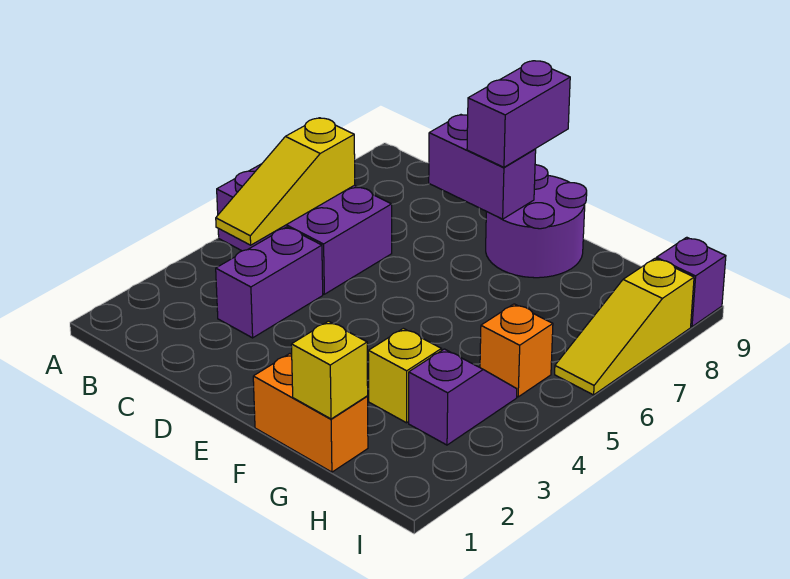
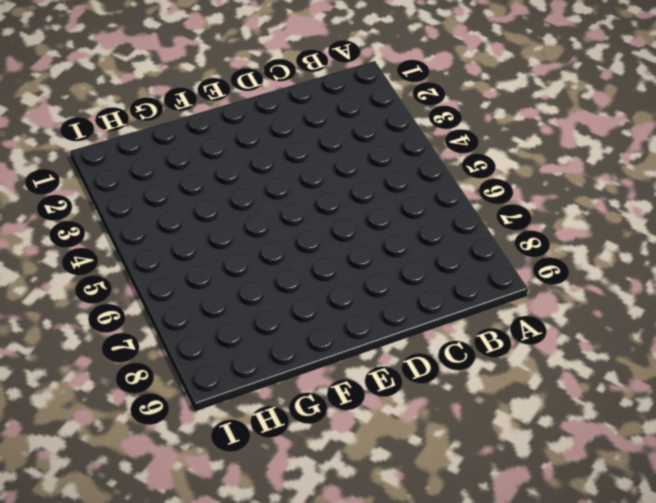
none -> purple 2x3 brick [217,164,392,294]
none -> purple 1x2 brick [216,227,323,338]
none -> purple 2x2 round brick [486,165,587,278]

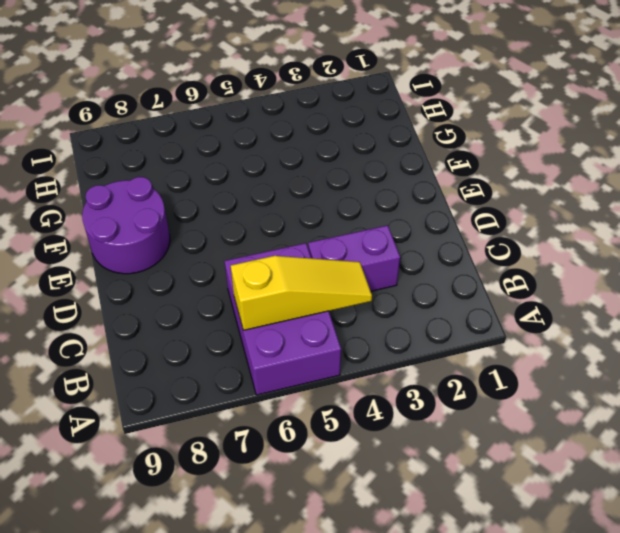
none -> orange 1x2 brick [253,354,368,472]
none -> yellow 1x1 brick [368,328,441,423]
none -> purple 1x2 slope [409,349,517,445]

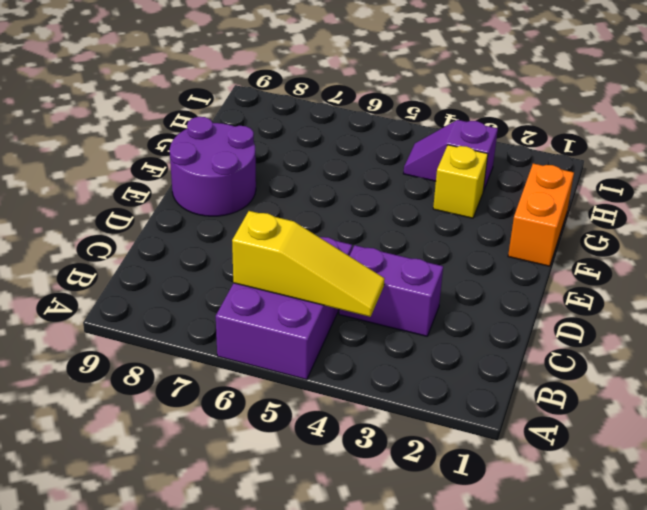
none -> orange 1x1 brick [480,304,553,397]
none -> yellow 1x3 slope [555,259,694,395]
none -> purple 1x1 brick [656,237,726,327]

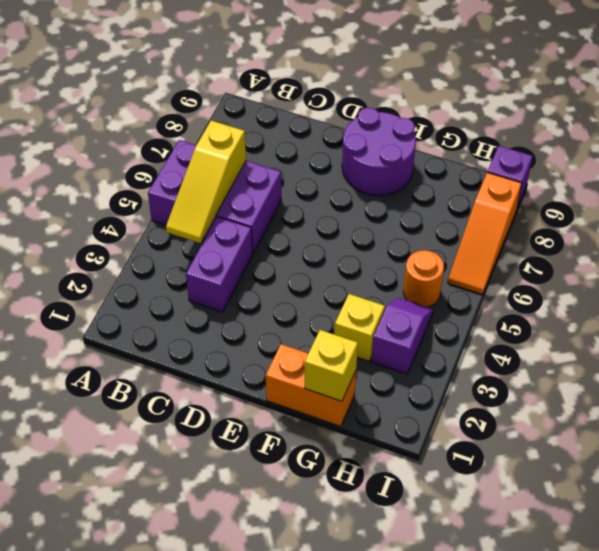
orange 1x1 round brick [403,250,444,307] -> orange 1x1 brick [480,304,553,397]
orange 1x3 slope [448,173,522,294] -> yellow 1x3 slope [555,259,694,395]
none -> purple 1x2 brick [429,115,536,219]
none -> purple 1x2 brick [467,61,570,167]

